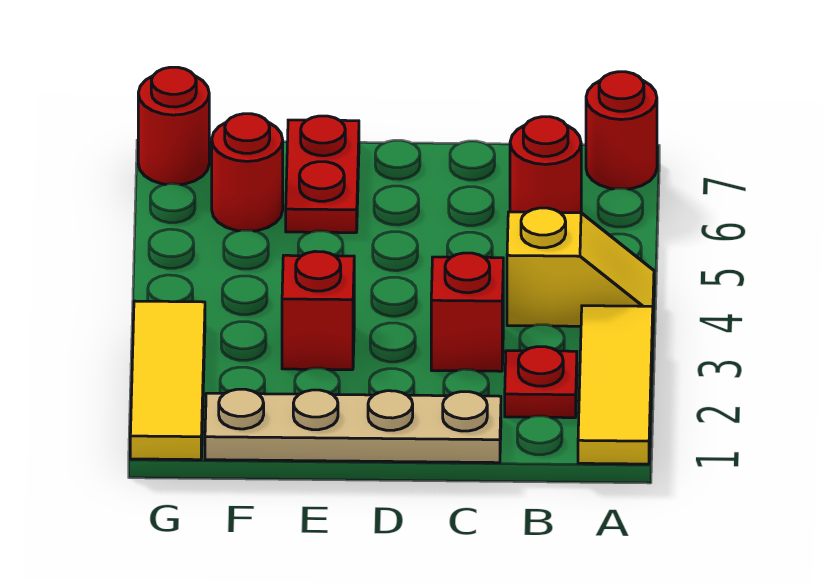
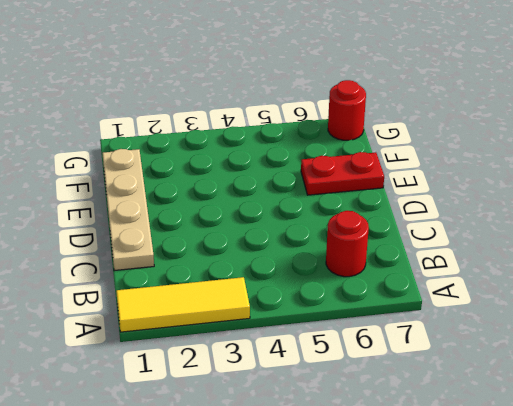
none -> yellow 1x2 slope [507,208,654,326]
none -> red 1x1 round brick [586,72,657,189]
none -> red 1x1 plate [505,347,577,418]

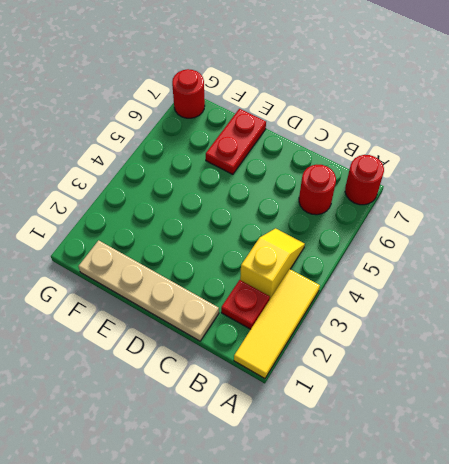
yellow 1x2 slope [240,228,305,300] -> yellow 1x2 slope turned to [507,208,654,326]
none -> red 1x1 brick [431,253,503,371]
none -> red 1x1 brick [282,251,354,370]
none -> red 1x1 round brick [212,114,283,231]

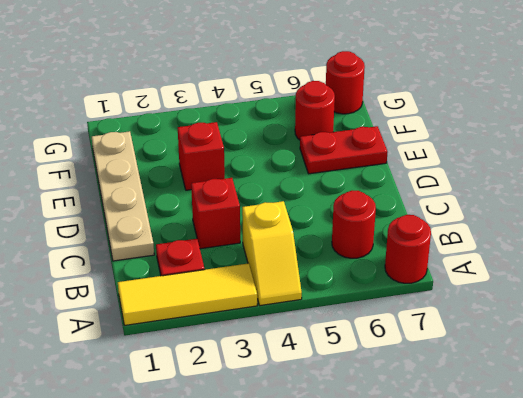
none -> yellow 1x3 tile [130,301,205,460]

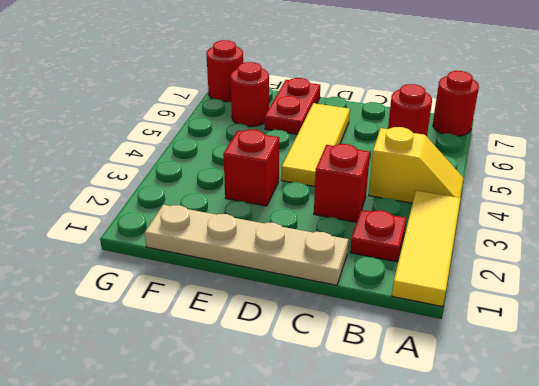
yellow 1x3 tile [281,103,350,186] -> yellow 1x3 tile moved to [130,301,205,460]

